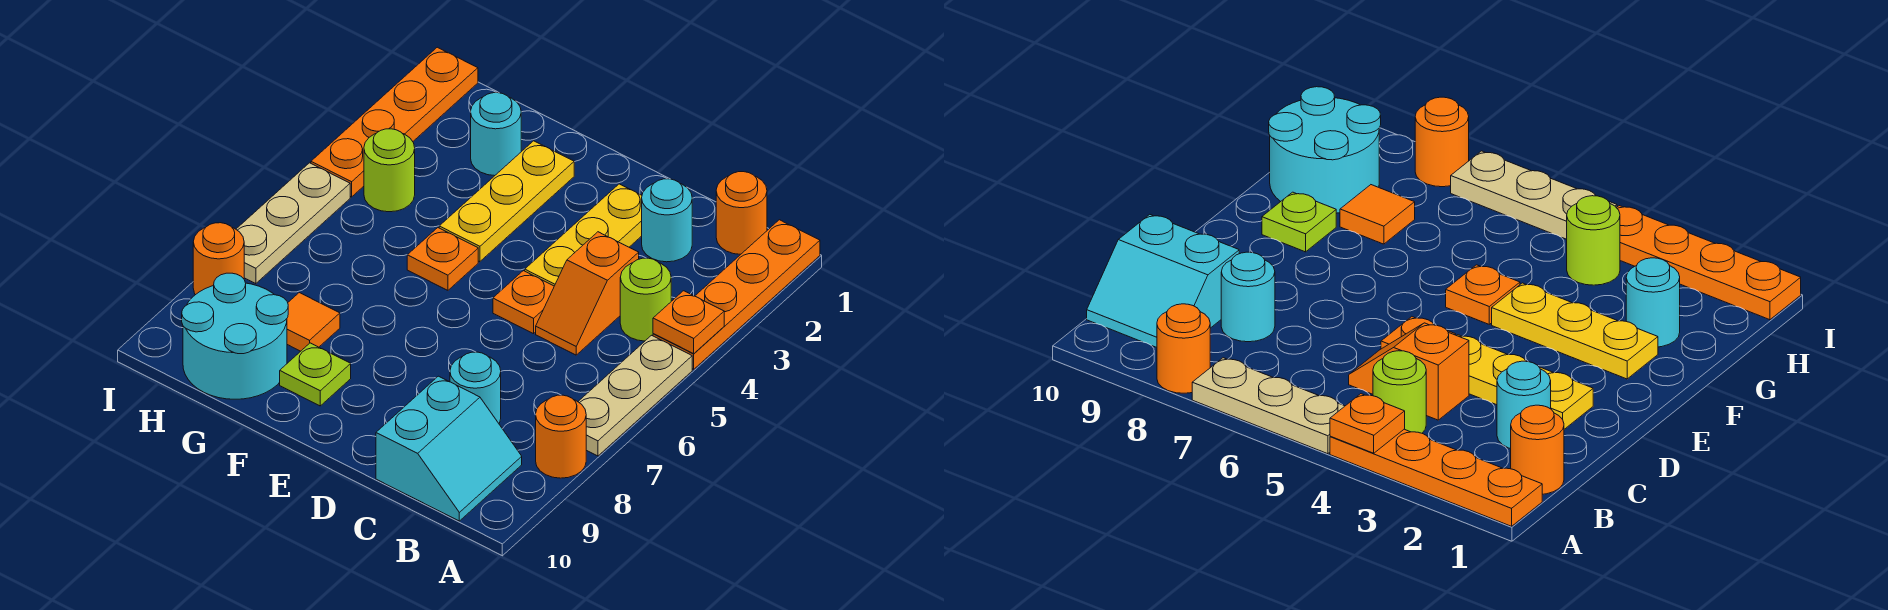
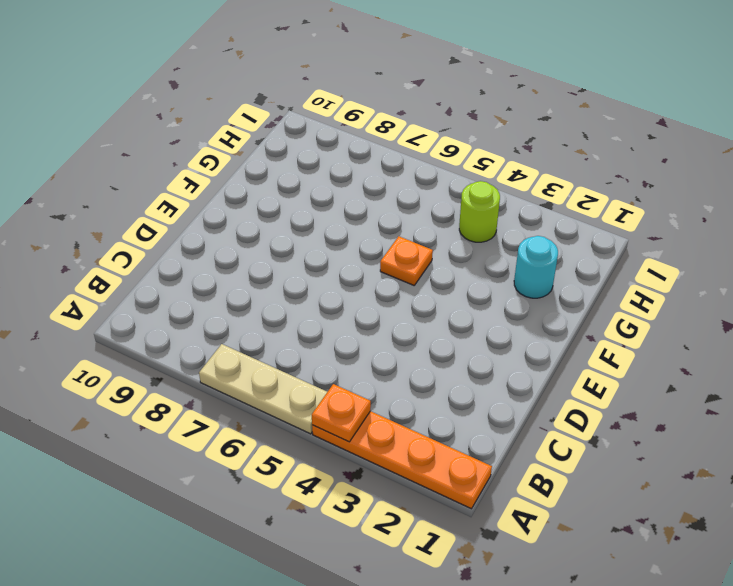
none -> orange 1x1 round brick [536,395,586,478]
none -> orange 1x1 round brick [716,172,767,254]
none -> lime 1x1 round brick [620,258,671,341]

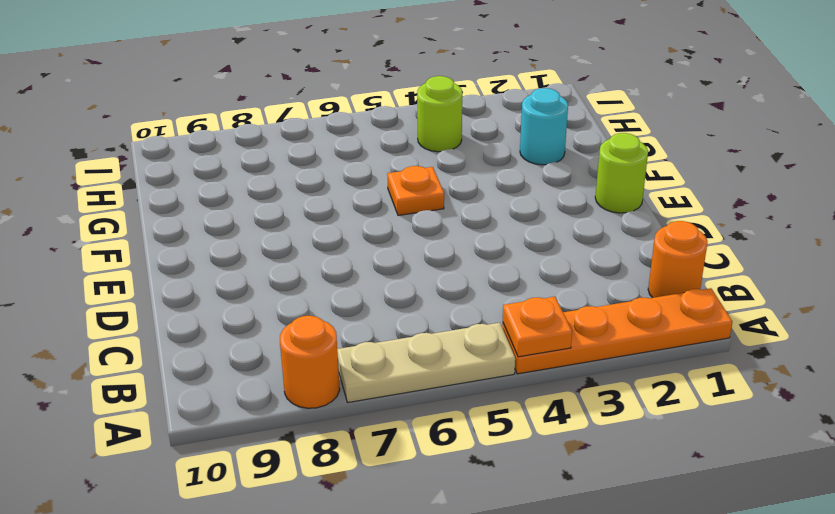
lime 1x1 round brick [595,133,648,213] -> lime 1x1 round brick moved to [620,258,671,341]
none -> cyan 2x2 slope [376,376,522,521]
none -> cyan 1x1 round brick [642,179,692,262]
none -> orange 1x2 slope [536,232,639,355]

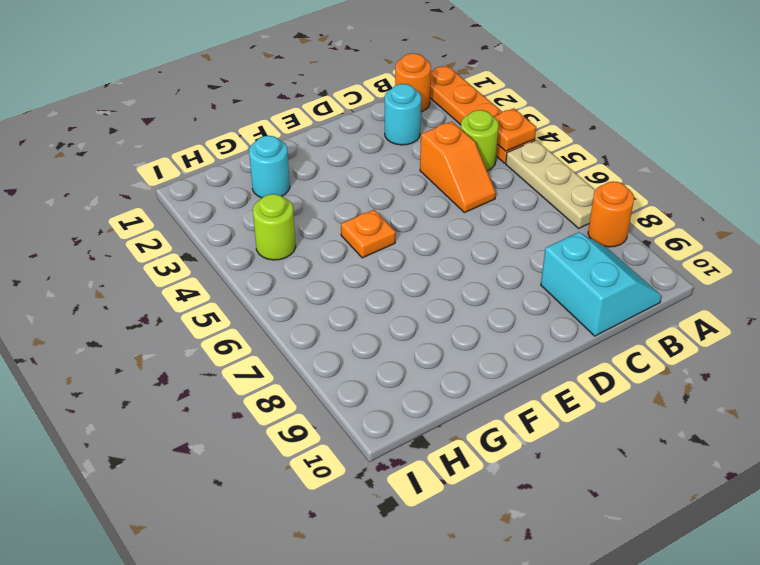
none -> cyan 1x1 round brick [450,352,501,423]
none -> yellow 1x3 plate [525,184,642,286]
none -> orange 1x1 plate [493,271,554,334]

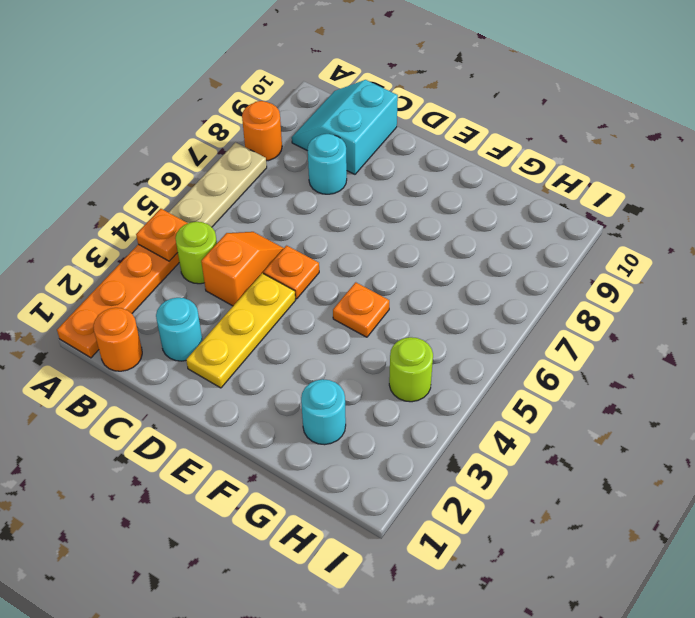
none -> yellow 1x3 plate [439,141,574,262]
none -> lime 1x1 plate [280,343,351,406]
none -> orange 1x1 tile [287,293,340,351]

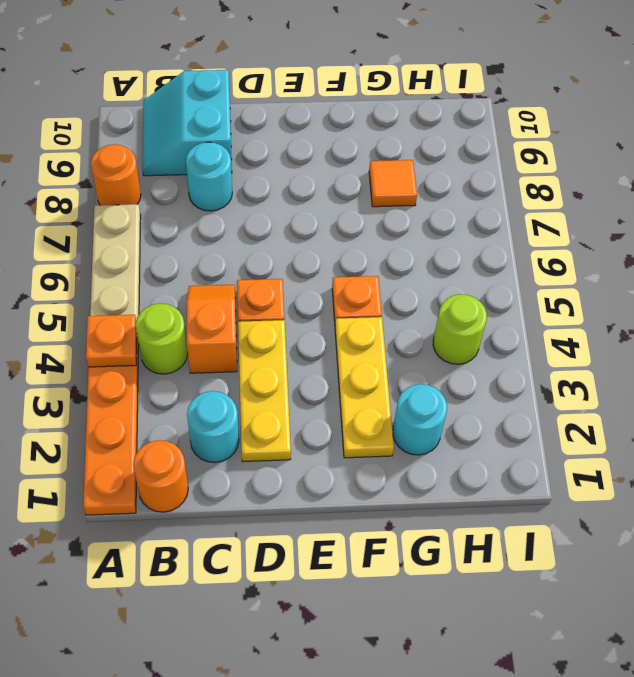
none -> lime 1x1 plate [280,343,351,406]
none -> cyan 2x2 round brick [182,273,288,399]
none -> orange 1x4 plate [311,47,478,197]

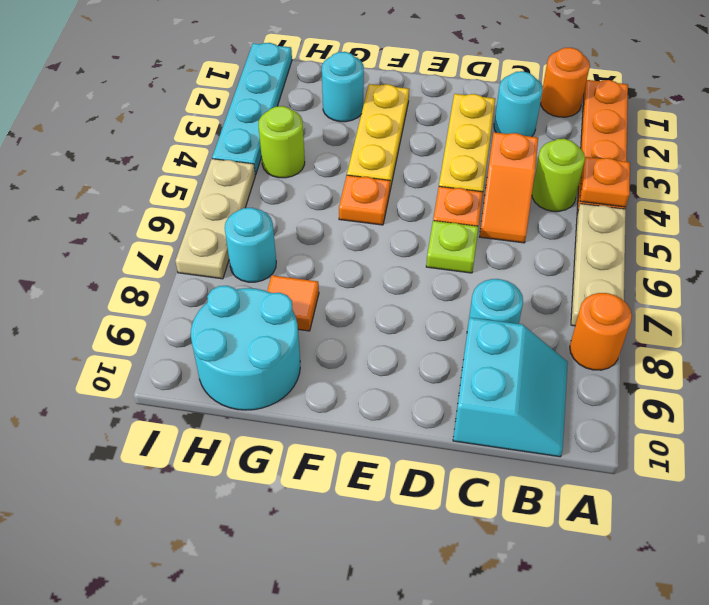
lime 1x1 plate [426,221,479,273] -> lime 1x1 plate moved to [280,343,351,406]
cyan 1x1 round brick [225,208,276,282] -> none
cyan 1x4 plate [212,43,292,175] -> orange 1x4 plate [311,47,478,197]
none -> orange 1x1 round brick [193,223,244,295]

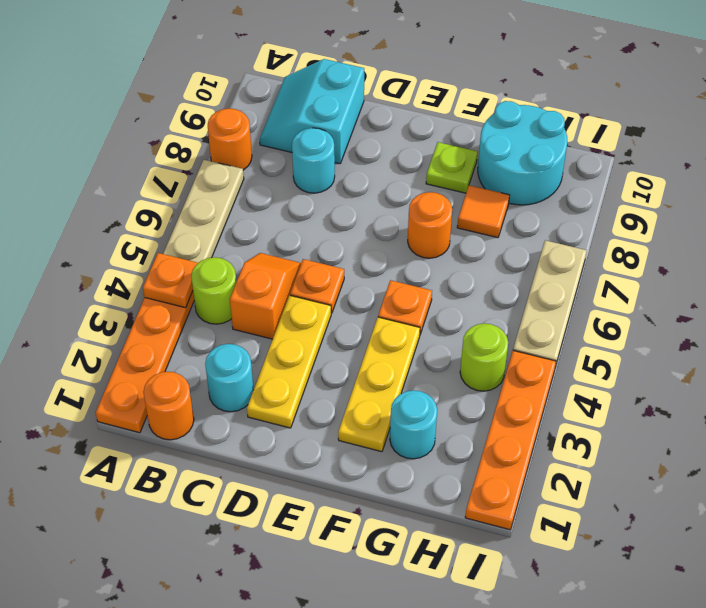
orange 1x1 round brick [408,192,452,258] -> orange 1x1 round brick moved to [193,223,244,295]

